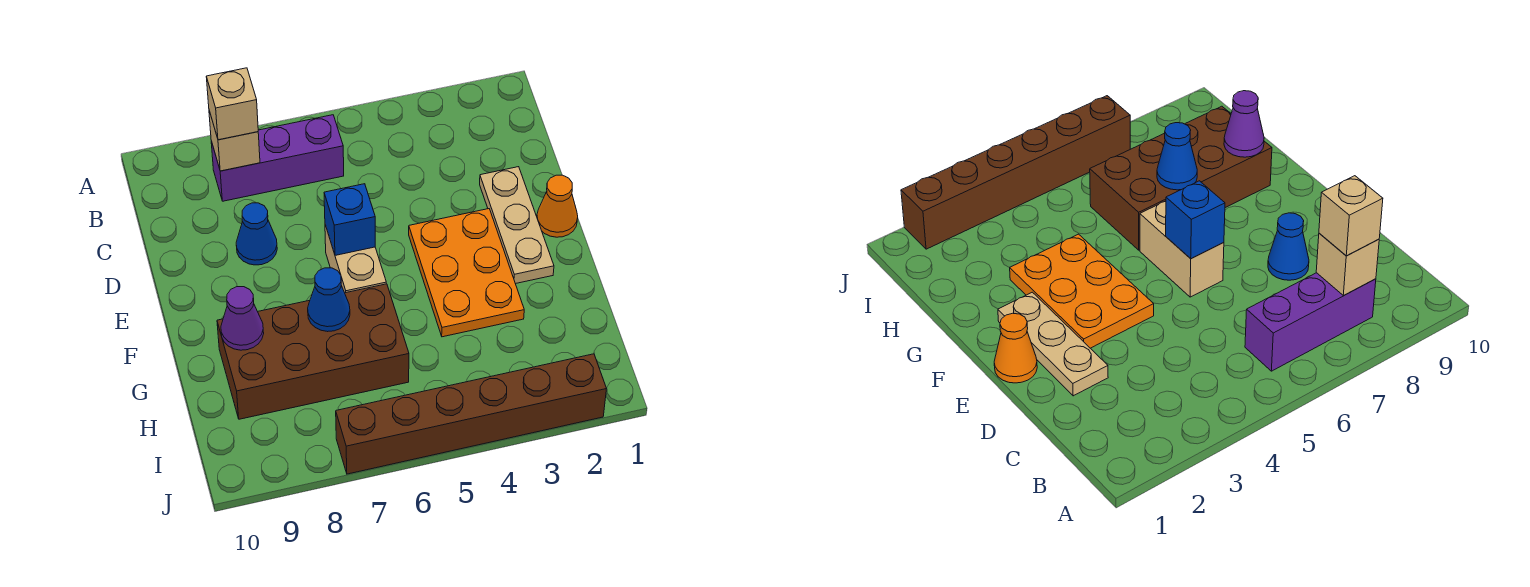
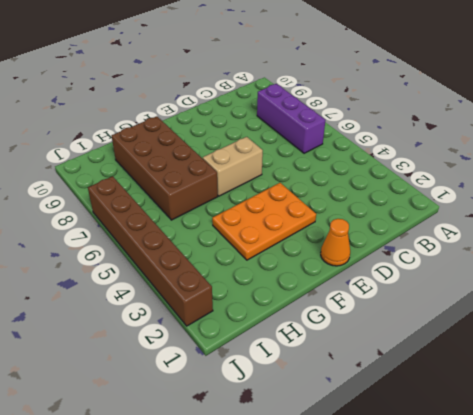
none -> tan 1x3 plate [480,167,554,284]
none -> blue 1x1 cone [236,203,277,265]
none -> tan 1x1 brick [209,111,260,171]

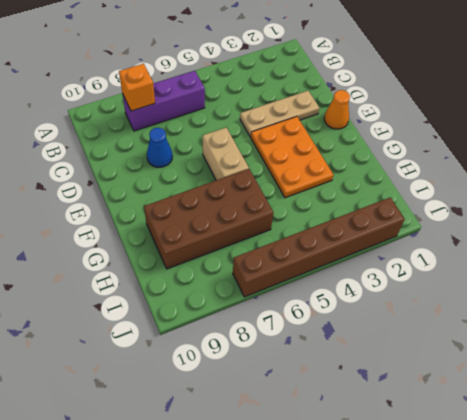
orange 1x1 brick [119,64,155,111] -> tan 1x1 brick [209,111,260,171]
tan 1x3 plate [240,91,319,137] -> tan 1x3 plate turned to [480,167,554,284]
none -> blue 1x1 brick [324,184,375,255]
none -> blue 1x1 cone [308,268,350,332]
none -> purple 1x1 cone [221,287,264,350]

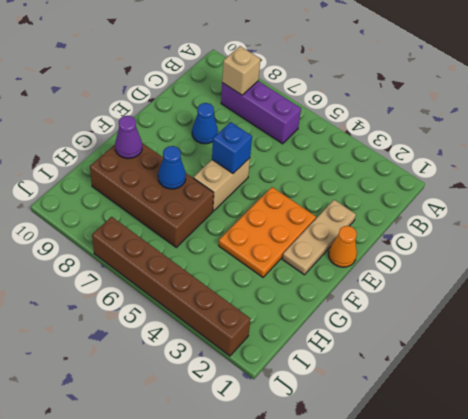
none -> tan 1x1 brick [206,68,258,140]

